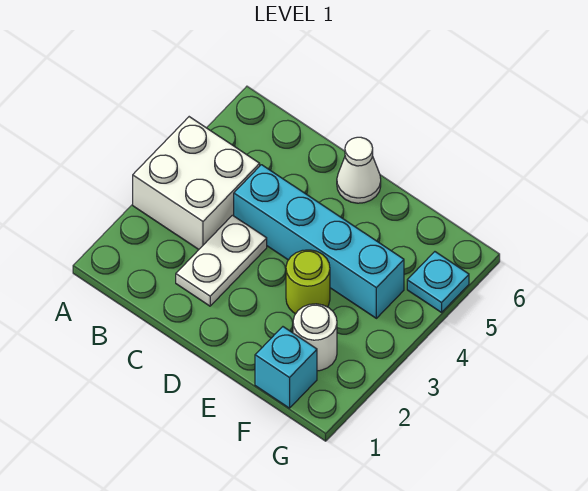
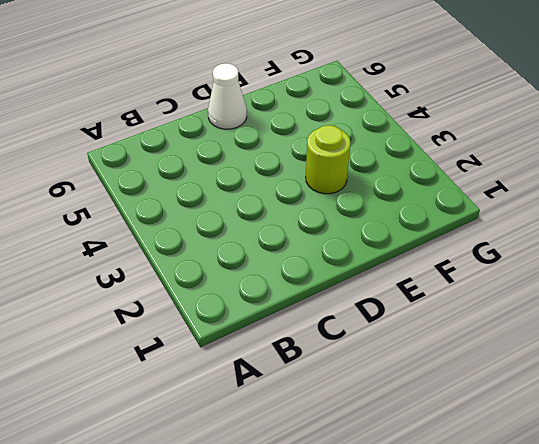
none -> white 2x2 brick [133,117,260,249]
none -> white 1x2 plate [176,215,267,306]

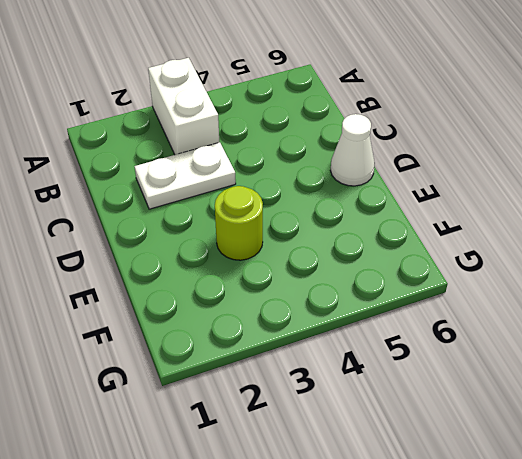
white 1x2 brick [148,58,219,155] -> white 2x2 brick [133,117,260,249]
none -> cyan 1x4 brick [234,165,404,318]
none -> cyan 1x1 brick [255,327,317,408]

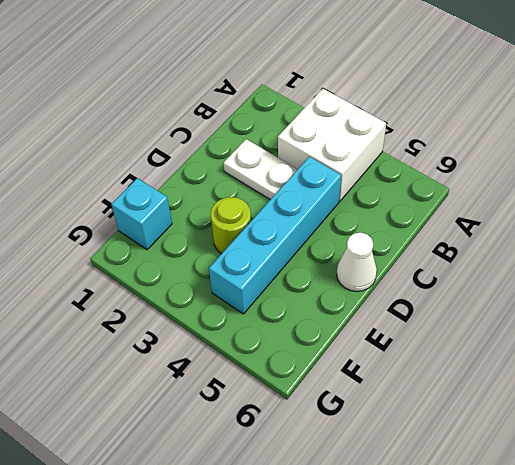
none -> white 1x1 round brick [293,304,337,371]
none -> cyan 1x1 plate [407,252,469,312]

